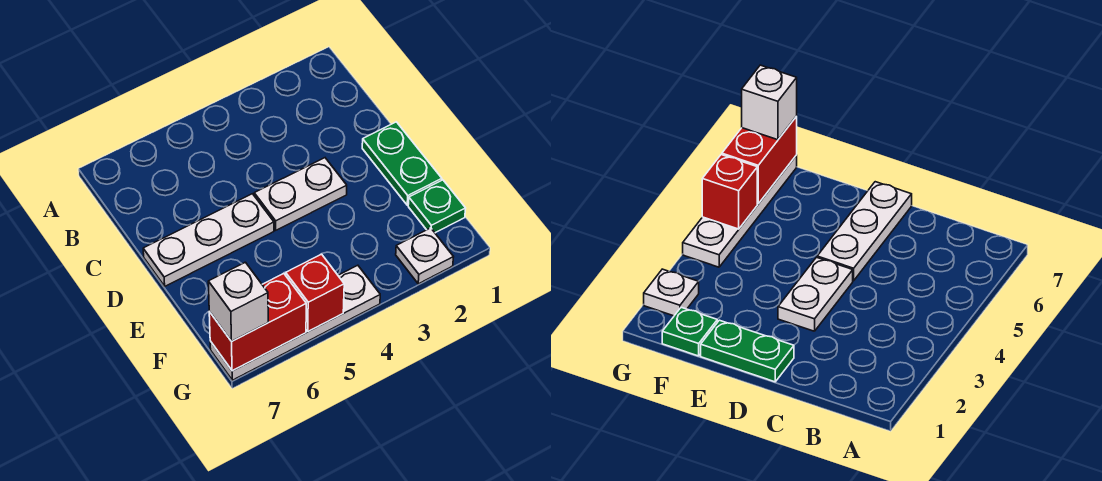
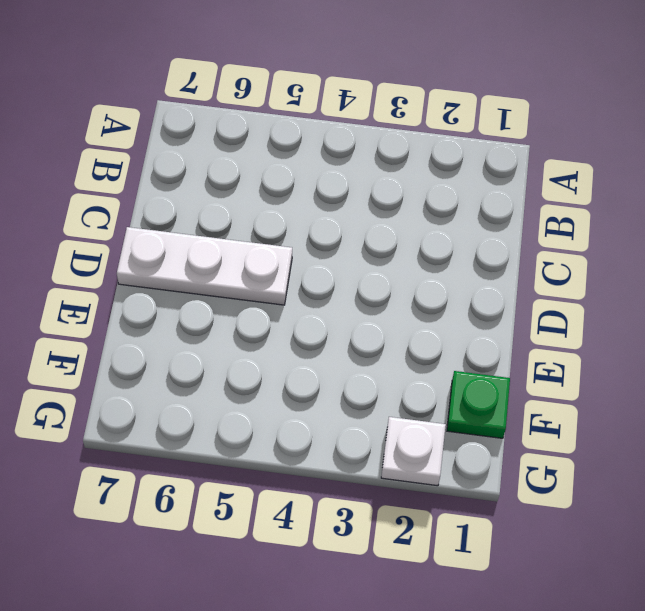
none -> green 1x2 plate [362,122,442,205]
none -> white 1x2 plate [254,158,347,230]

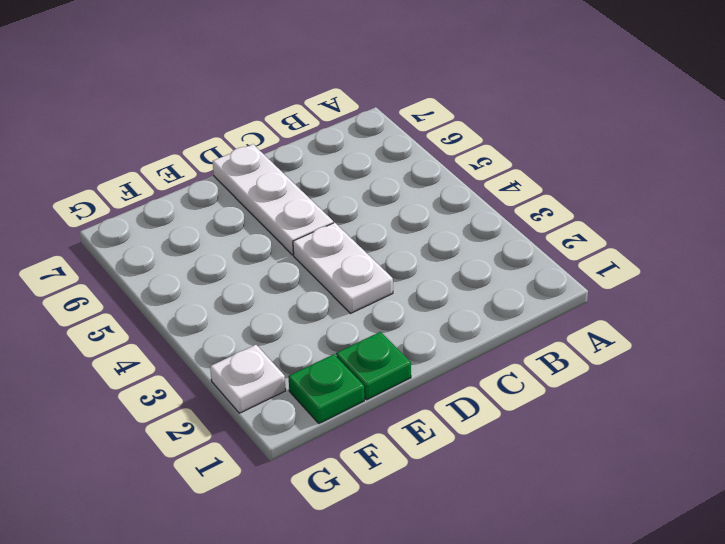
green 1x1 plate [336,332,411,400] -> green 1x2 plate [362,122,442,205]
none -> white 1x4 plate [210,265,380,380]
none -> red 1x1 brick [286,254,344,331]

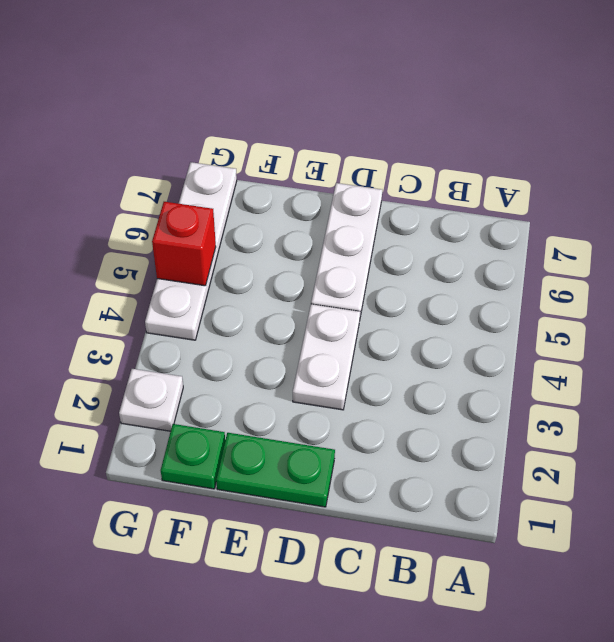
none -> red 1x2 brick [209,273,306,371]
none -> white 1x1 brick [208,262,268,341]

